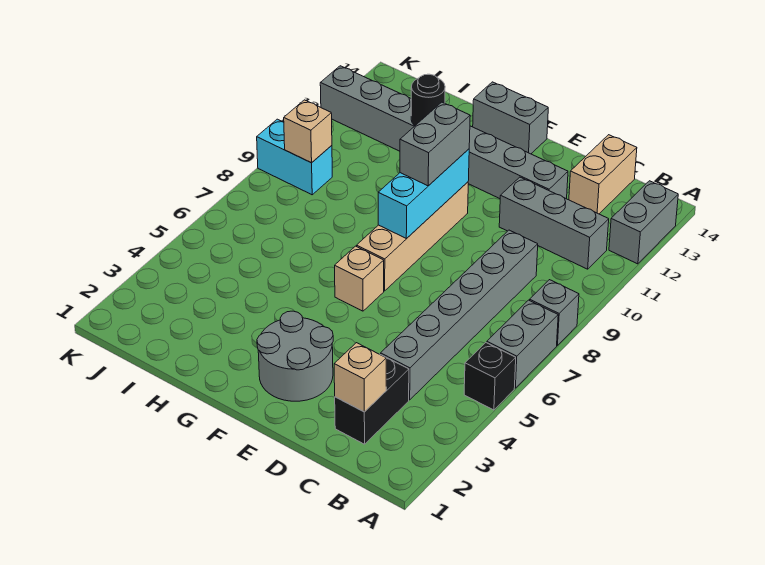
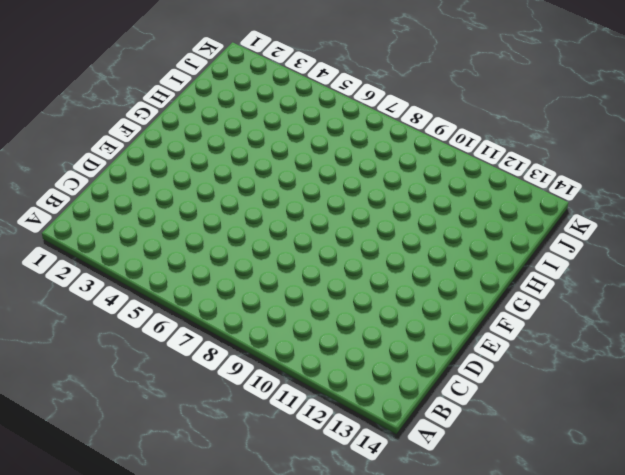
none -> black 1x1 brick [464,343,516,410]
none -> grey 1x2 brick [487,300,558,388]
none -> grey 1x1 brick [529,280,579,345]

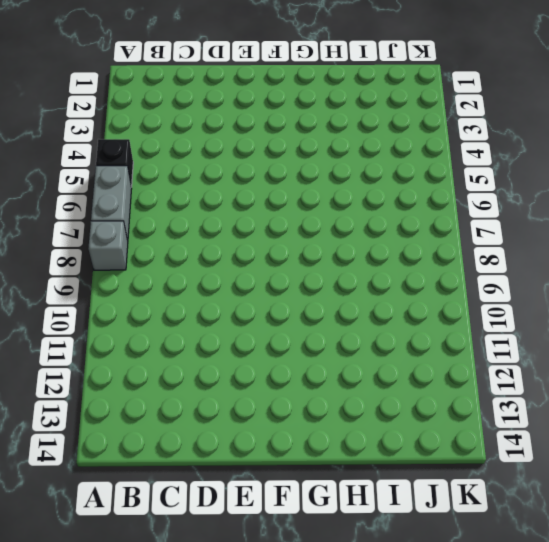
none -> grey 1x2 brick [609,181,678,264]
none -> grey 1x3 brick [499,177,609,269]
none -> black 1x2 brick [335,354,409,444]

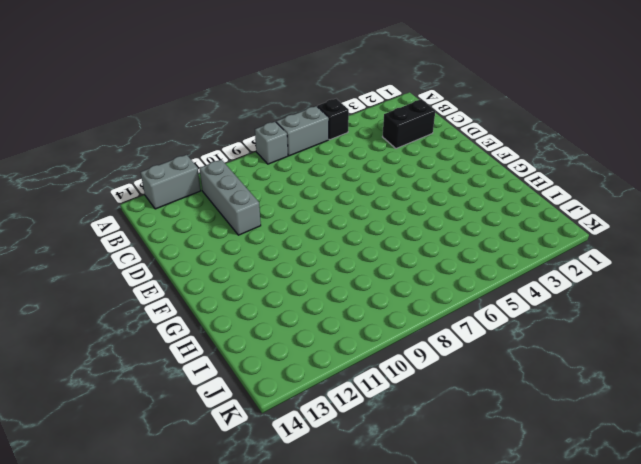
none -> grey 1x6 brick [381,230,538,400]
none -> tan 1x2 brick [569,135,637,214]
none -> grey 1x8 brick [320,66,568,199]

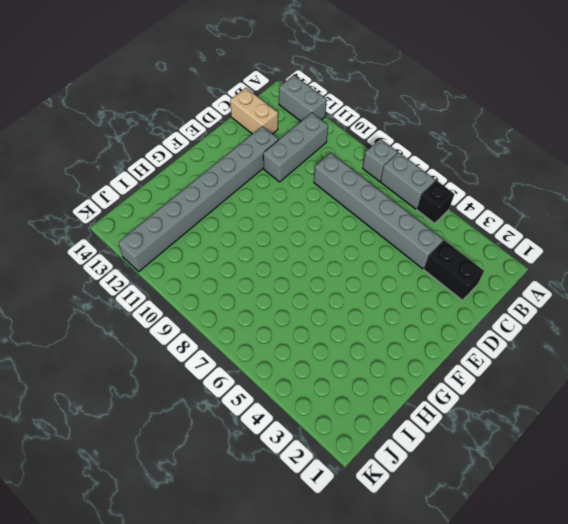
none -> grey 2x2 round brick [257,311,333,401]
none -> tan 1x1 brick [335,246,384,311]
none -> tan 1x4 brick [357,182,468,291]

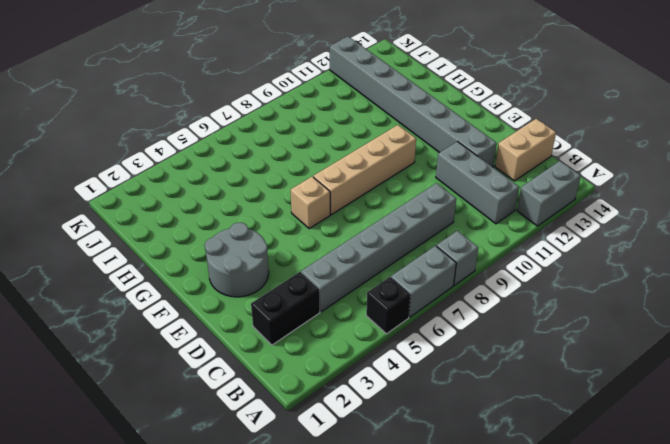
none -> grey 1x2 brick [473,82,548,154]
none -> cyan 1x2 brick [257,119,332,195]
none -> tan 1x1 brick [334,343,386,412]

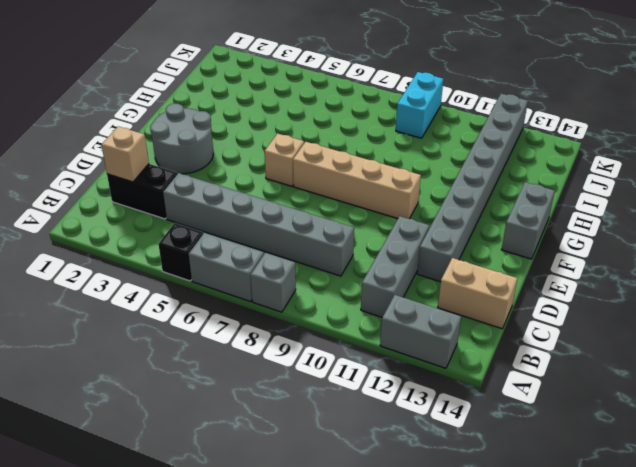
none -> cyan 1x3 brick [378,149,469,239]
none -> black 1x1 round brick [411,74,445,125]
none -> tan 1x1 brick [284,100,332,163]

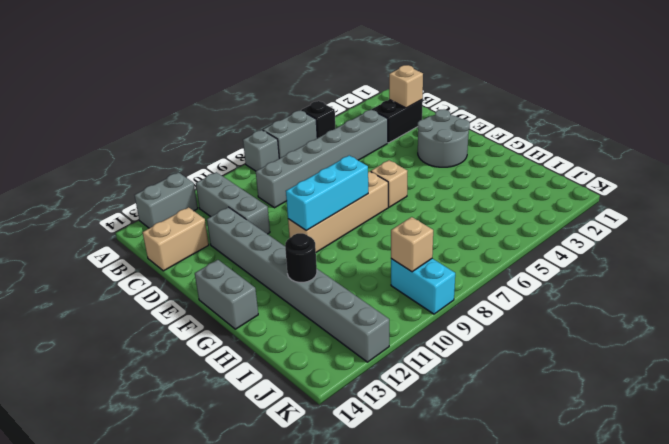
none -> grey 1x2 brick [400,102,470,186]

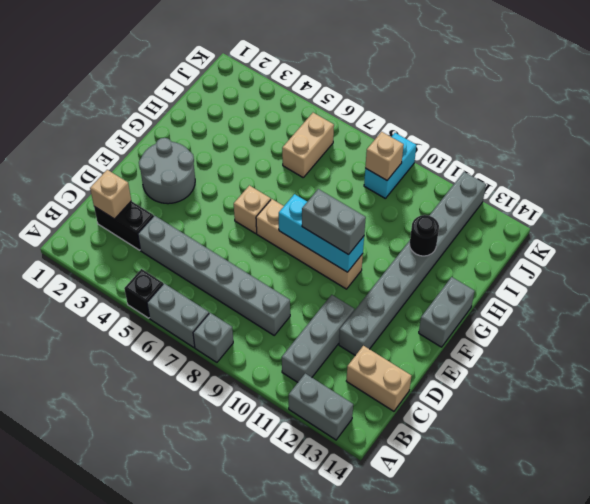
tan 1x2 brick [282,113,334,177] -> none

